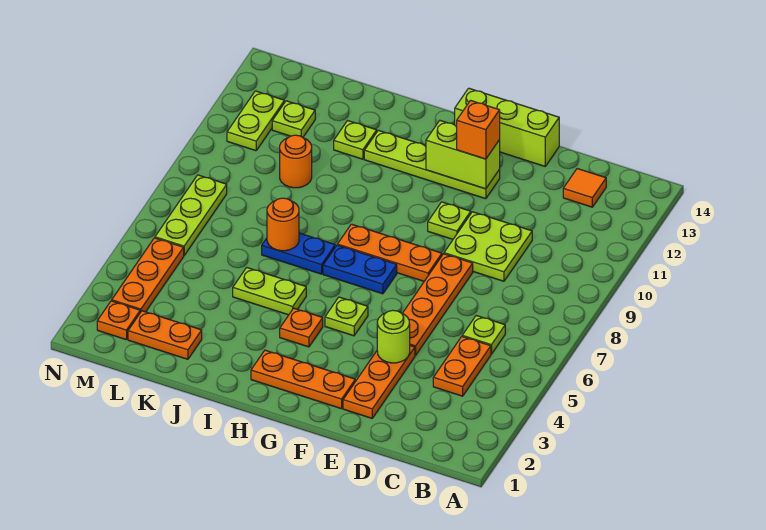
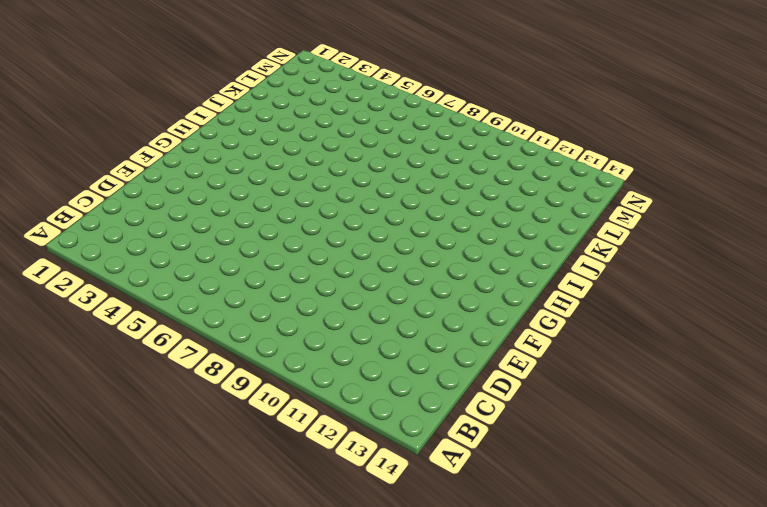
none -> orange 1x2 plate [433,337,491,396]
none -> lime 1x1 plate [462,316,505,354]
none -> orange 1x1 tile [563,169,606,207]

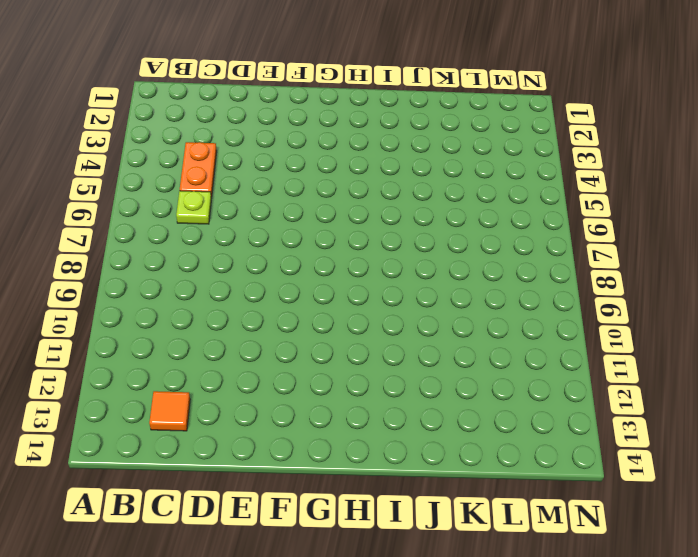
none -> lime 2x2 plate [444,212,532,281]
none -> orange 1x3 plate [343,346,415,418]
none -> orange 1x4 plate [403,254,473,355]

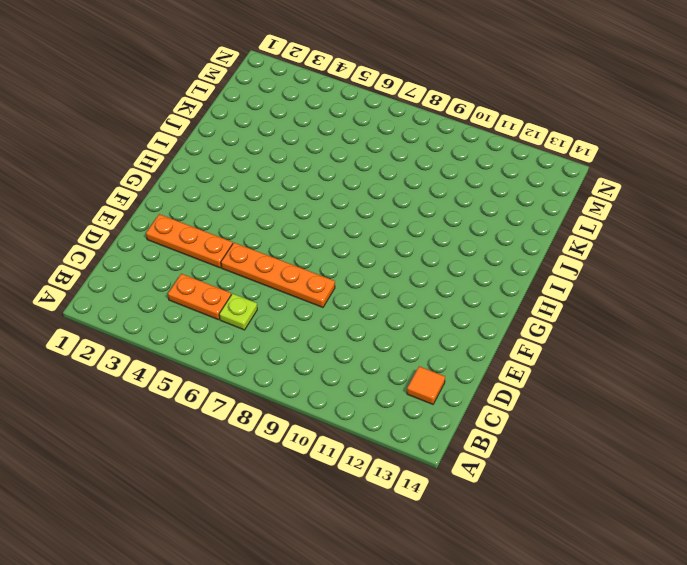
none -> lime 2x2 plate [444,212,532,281]
none -> lime 1x3 brick [455,88,559,166]
none -> orange 1x3 plate [251,350,355,409]

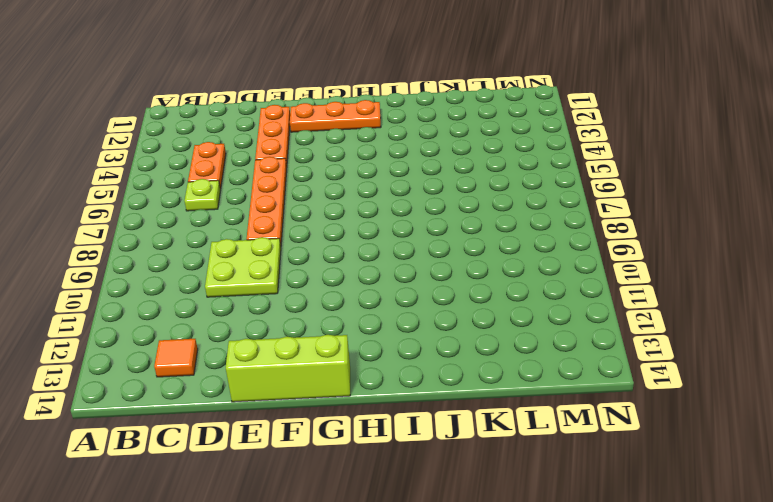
none -> orange 1x3 plate [337,224,442,281]
none -> lime 1x1 plate [428,202,471,239]
none -> lime 1x4 plate [364,130,500,199]

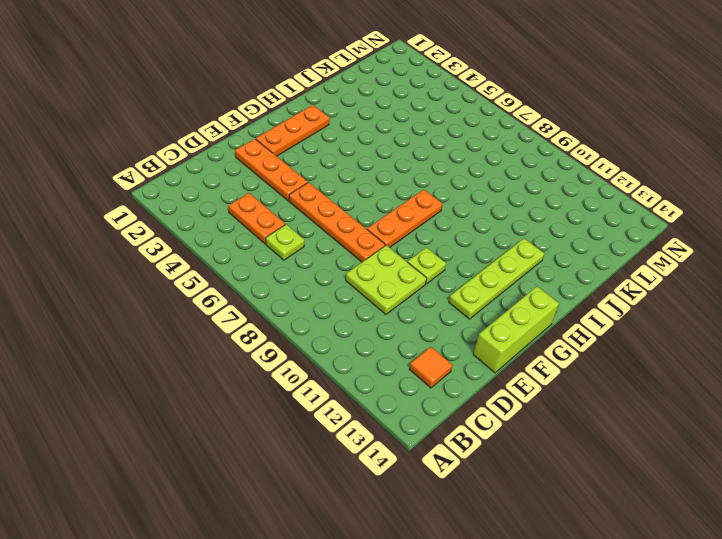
none -> lime 1x1 plate [325,297,368,336]
none -> blue 1x2 plate [323,245,397,294]
none -> orange 1x1 plate [280,308,323,347]

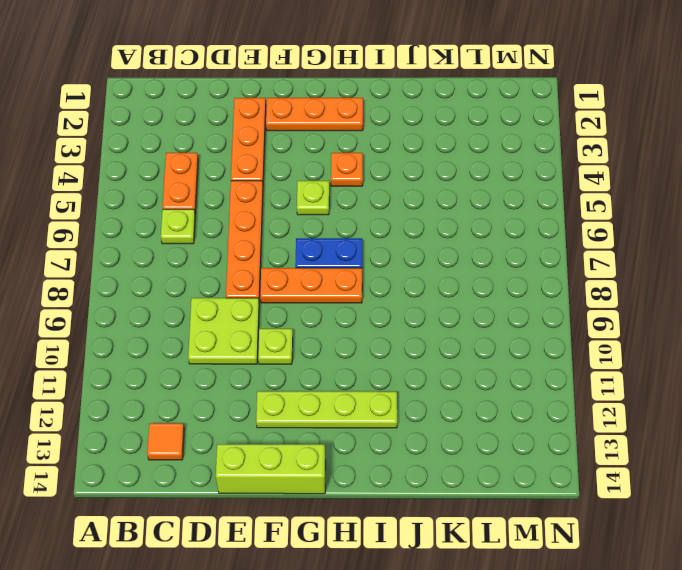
none -> lime 1x2 plate [233,268,306,315]
none -> blue 1x2 plate [262,233,335,274]
none -> lime 1x1 plate [334,121,377,159]

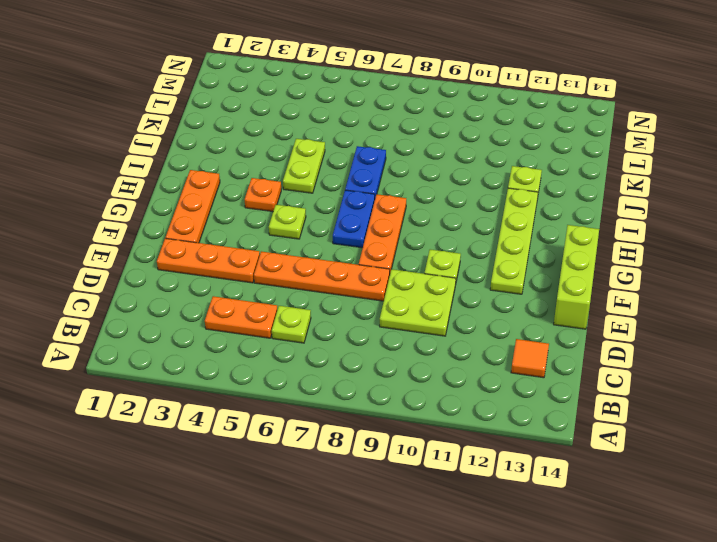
none -> orange 1x2 plate [128,311,202,359]
none -> orange 1x1 round brick [280,135,312,188]
none -> lime 1x1 plate [272,101,315,137]

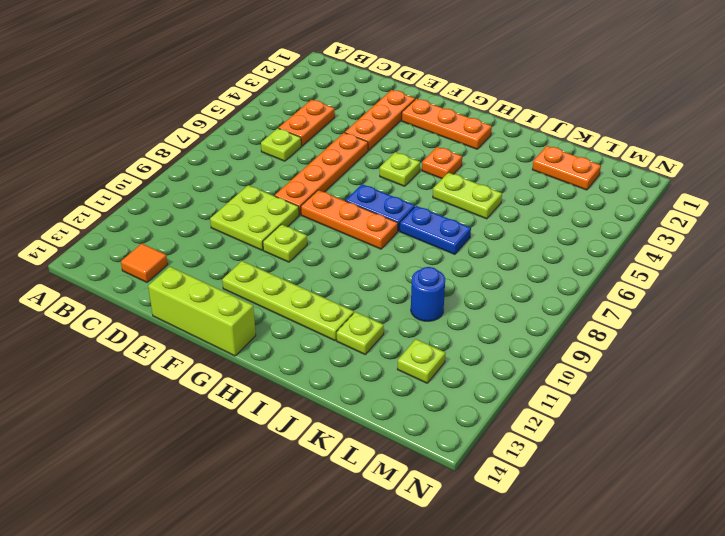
blue 1x1 round brick [411,267,445,321] -> orange 1x1 round brick [280,135,312,188]
none -> orange 1x1 plate [97,301,140,340]
none -> orange 1x3 plate [112,238,184,312]
none -> lime 1x3 plate [155,175,227,255]

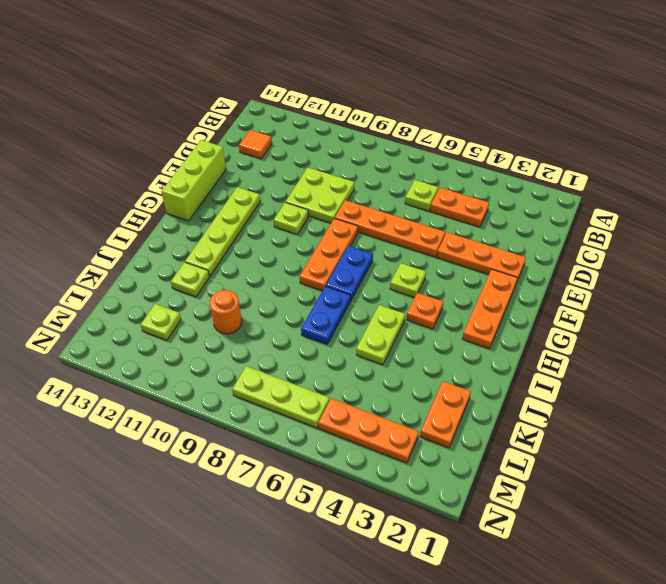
none -> orange 1x1 plate [97,301,140,340]
none -> lime 1x2 plate [227,91,284,151]
none -> lime 1x1 round brick [377,310,410,363]

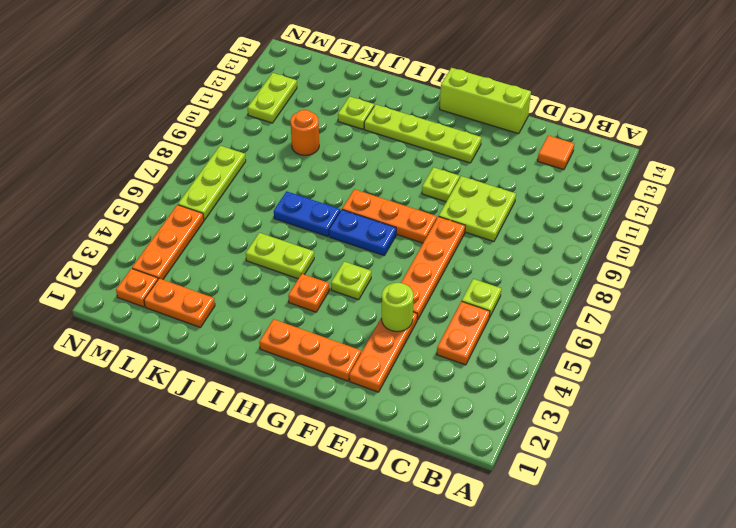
none -> lime 1x1 plate [272,101,315,137]
none -> lime 1x2 brick [426,121,500,189]
none -> orange 1x1 round brick [267,198,299,251]

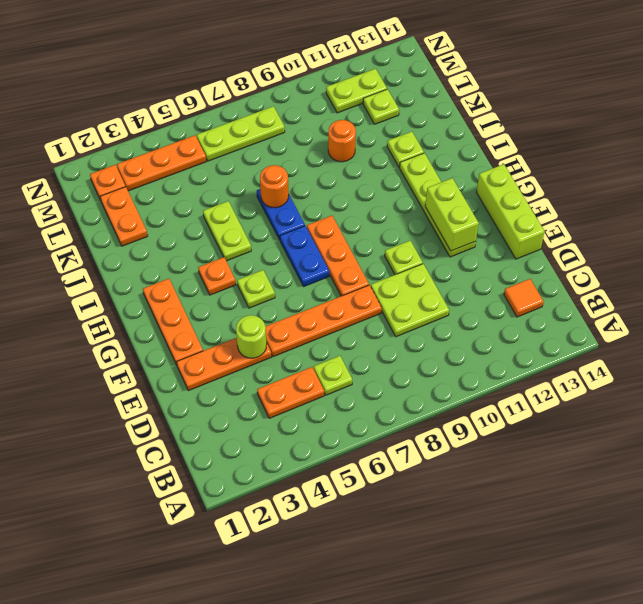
none -> orange 1x1 brick [457,100,500,159]

